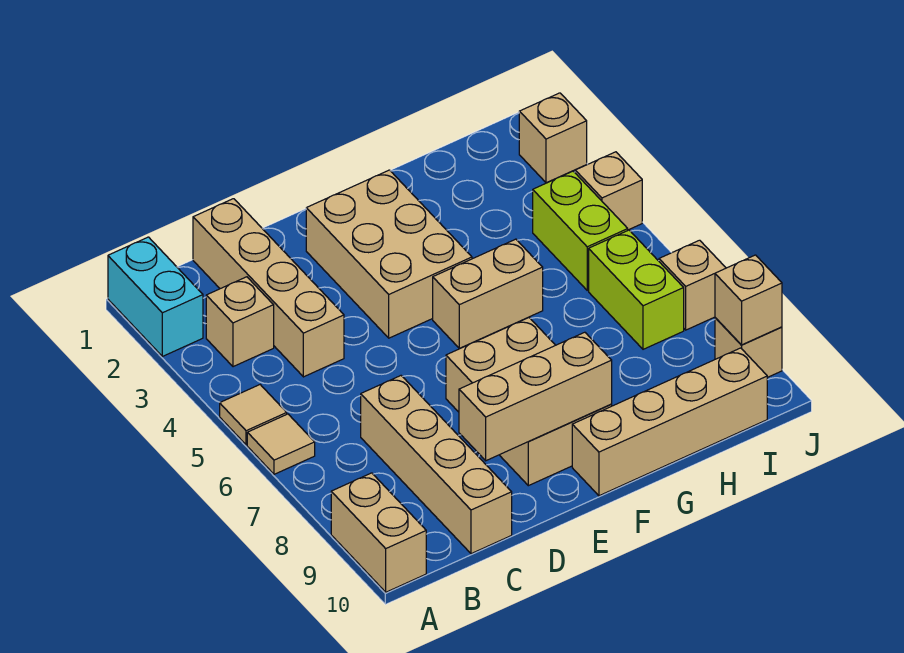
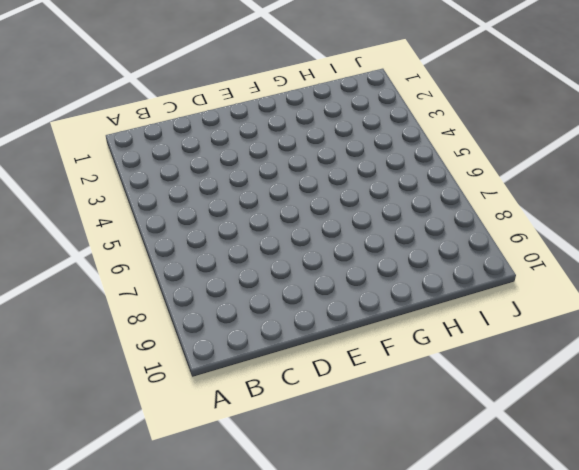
none -> cyan 1x2 brick [108,237,203,356]
none -> tan 1x1 tile [220,385,287,445]
none -> tan 1x1 tile [247,414,315,474]

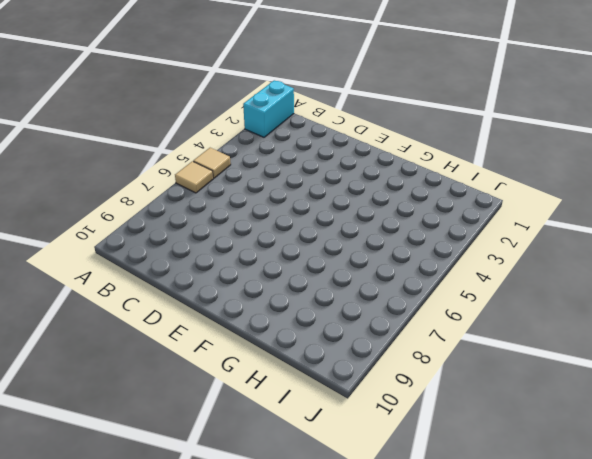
none -> tan 1x2 brick [331,473,426,592]
none -> tan 1x1 brick [206,277,274,367]
none -> tan 1x4 brick [193,199,344,377]

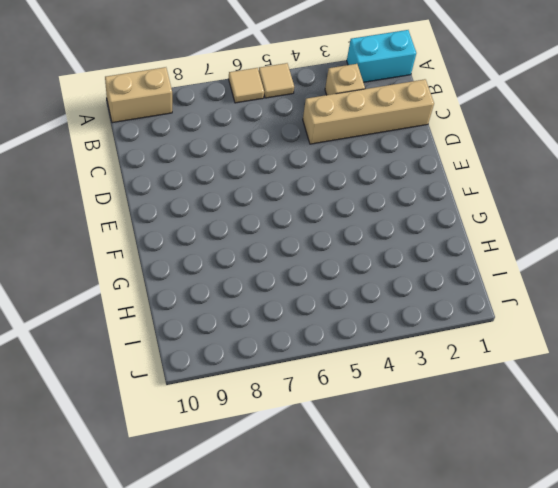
none -> tan 1x4 brick [361,376,512,554]
none -> tan 2x3 brick [306,170,472,338]
none -> tan 2x3 brick [446,318,612,486]

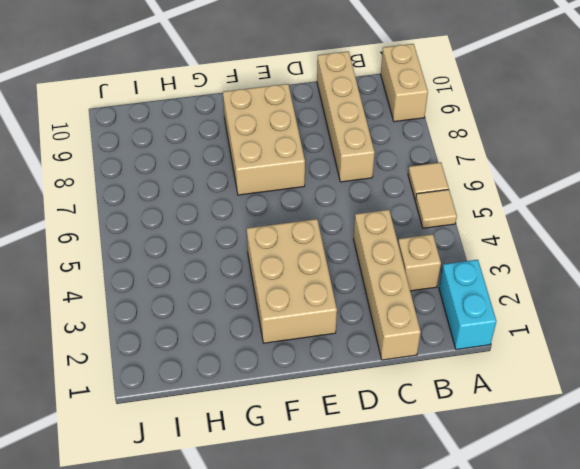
none -> tan 1x2 brick [433,239,543,348]
none -> tan 1x4 brick [572,348,767,496]
none -> lime 1x2 brick [533,171,628,290]

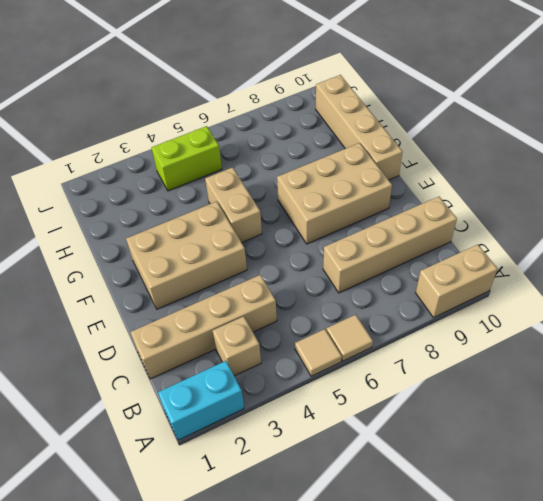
none -> lime 1x2 brick [589,230,684,349]
none -> tan 1x1 brick [519,93,587,183]
none -> tan 1x1 brick [575,152,642,230]

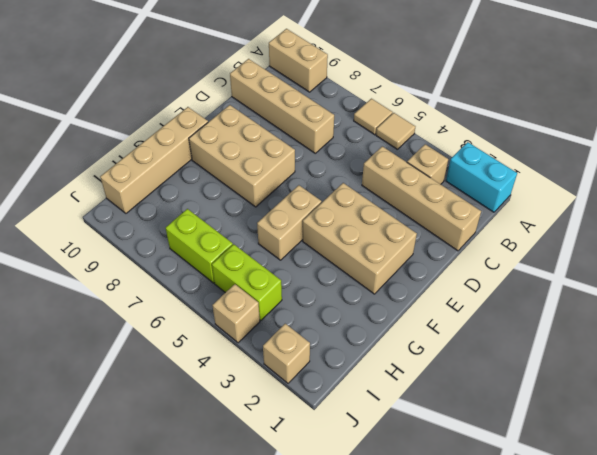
none -> tan 1x1 brick [659,240,726,330]
none -> tan 1x1 brick [715,318,782,378]
none -> tan 1x3 brick [459,332,612,461]

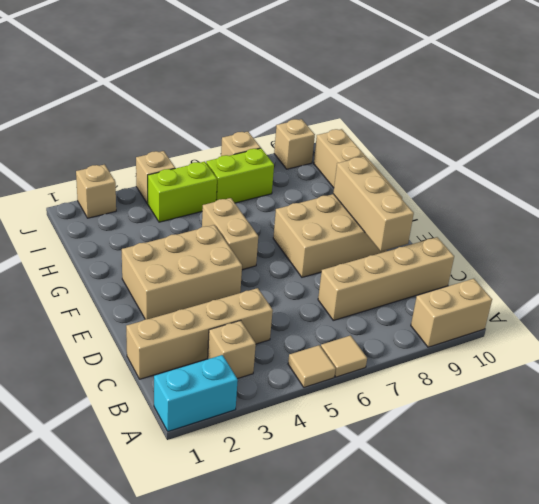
none -> tan 1x1 brick [715,255,782,345]

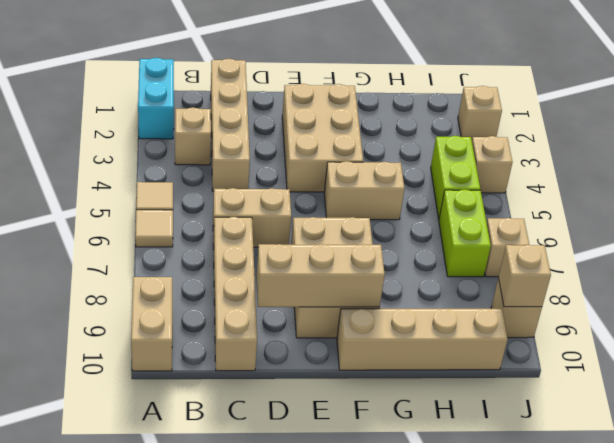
tan 1x2 brick [213,188,291,247] -> none

